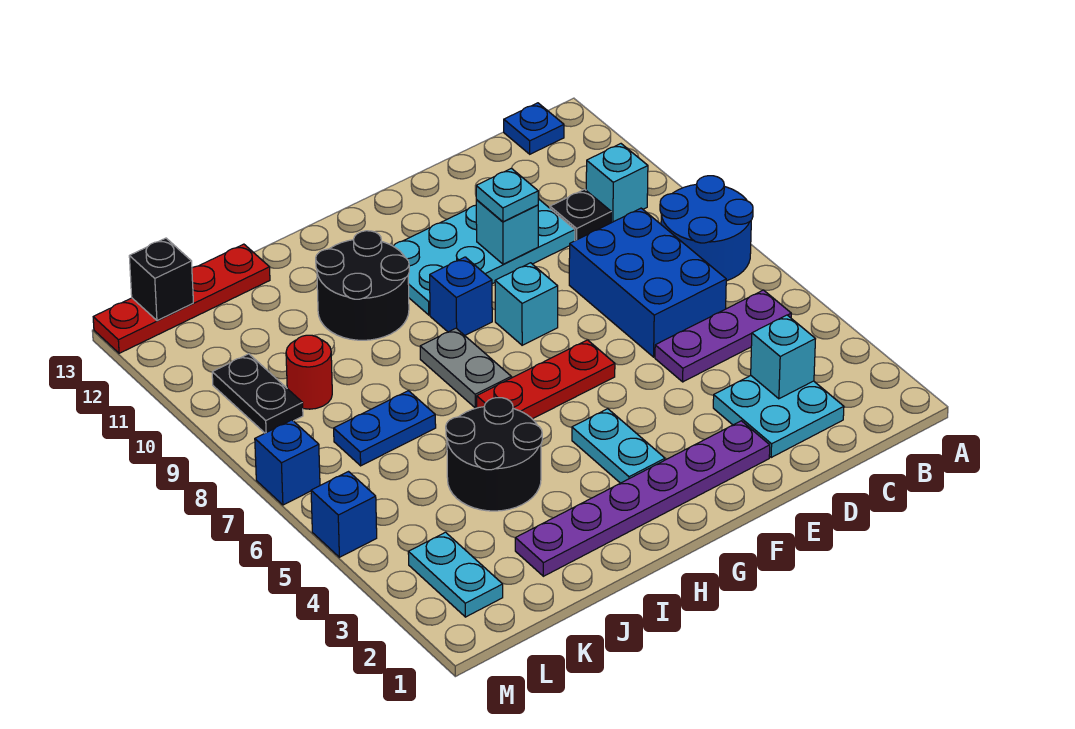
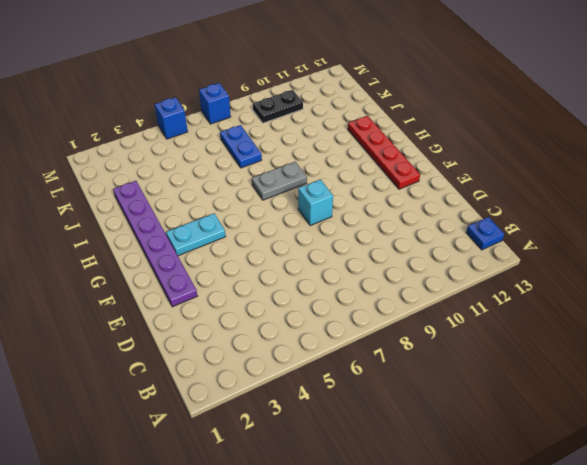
red 1x4 plate [348,116,420,189] -> red 1x4 plate moved to [93,244,270,353]
none -> blue 2x2 round brick [660,176,753,281]
none -> purple 1x3 plate [655,290,791,382]
none -> cyan 1x1 brick [586,144,648,223]

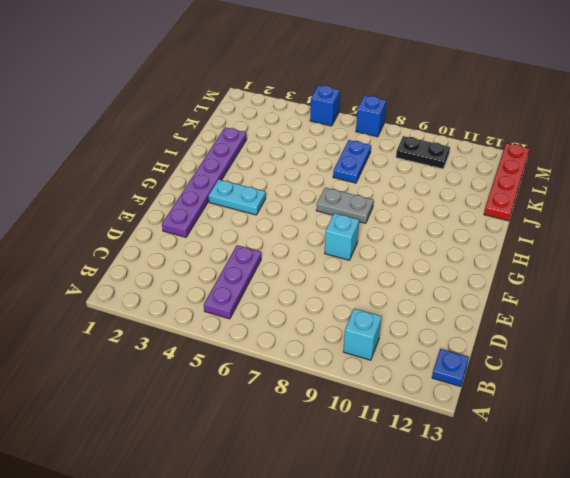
none -> blue 2x2 round brick [660,176,753,281]
none -> cyan 2x2 plate [713,376,844,458]
none -> blue 2x3 brick [569,208,726,357]

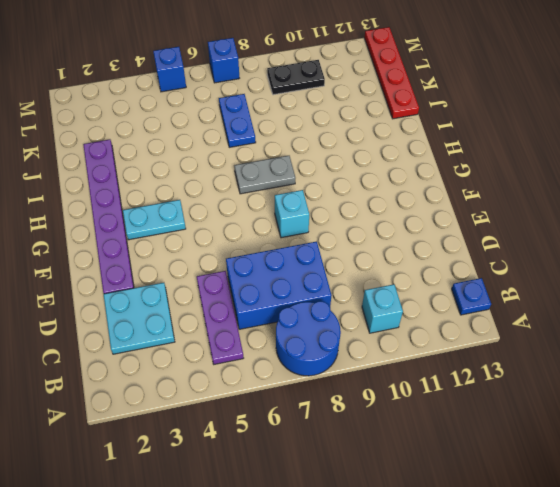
none -> black 1x1 plate [550,189,611,241]
none -> cyan 2x4 plate [393,199,575,315]
none -> red 1x3 plate [477,340,615,419]

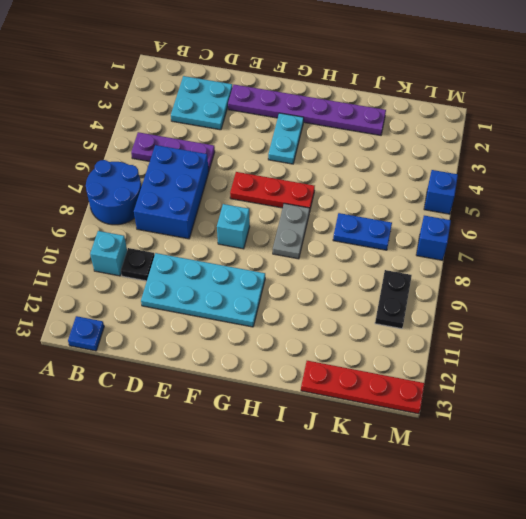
none -> blue 1x1 brick [430,257,492,335]
none -> black 2x2 round brick [316,231,409,340]
none -> black 2x2 round brick [446,398,542,511]

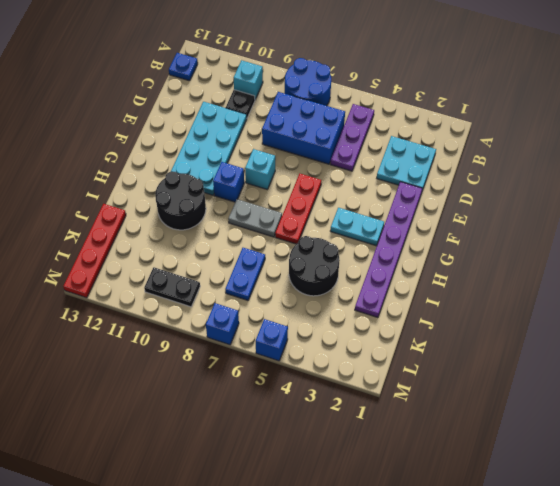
none -> red 1x1 round brick [286,335,332,409]
none -> cyan 1x2 plate [408,532,503,617]
none -> cyan 1x1 brick [751,315,815,399]

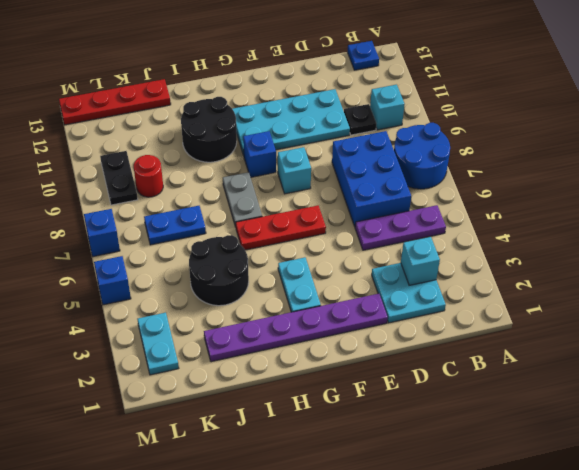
none -> cyan 1x1 brick [476,200,538,264]
none -> black 1x1 brick [129,238,193,321]
none -> cyan 1x1 plate [476,168,538,222]

